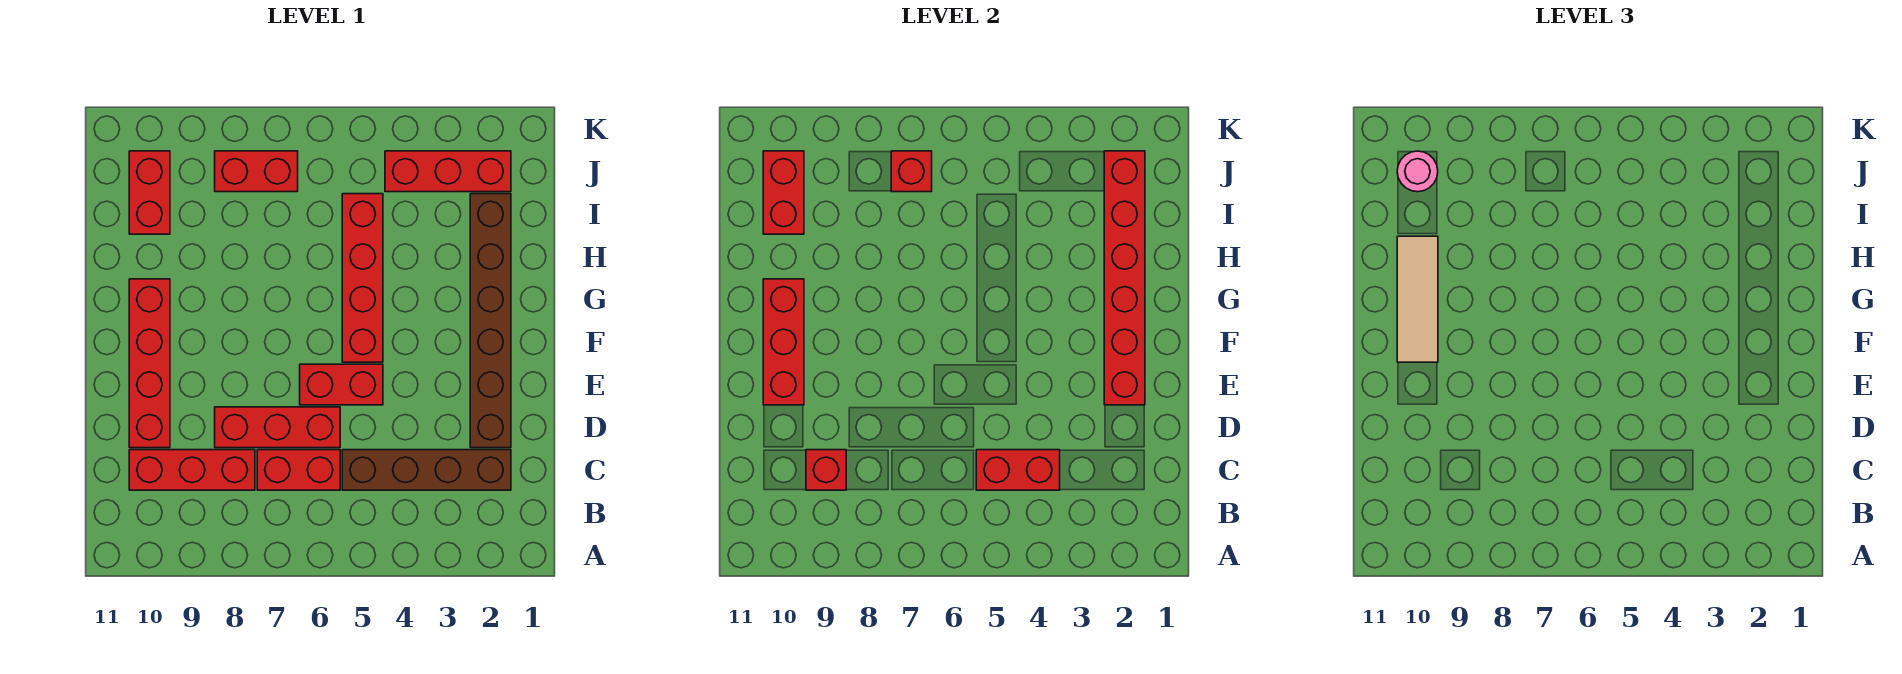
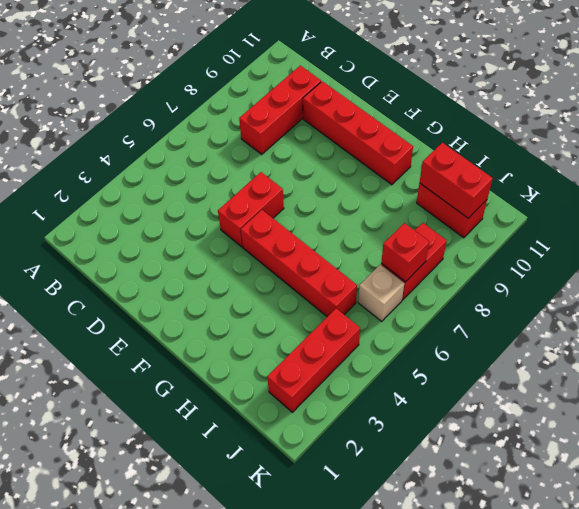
tan 1x1 brick [358,265,404,321] -> none
none -> brown 1x4 brick [342,450,511,490]
none -> red 1x2 brick [257,450,340,490]
none -> brown 1x6 brick [470,194,511,448]

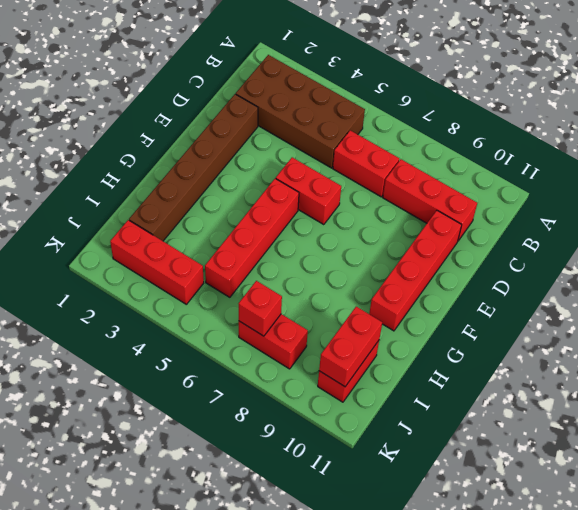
brown 2x4 brick [236,55,365,168] -> brown 1x4 brick [342,450,511,490]
none -> red 1x3 brick [215,407,340,448]
none -> red 1x2 brick [976,450,1060,490]
none -> red 1x1 brick [806,450,846,490]

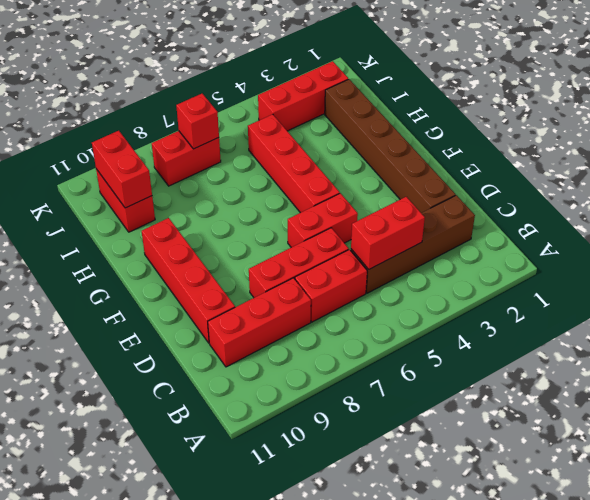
none -> red 1x1 brick [806,450,846,490]
none -> red 1x6 brick [1104,151,1145,405]
none -> red 1x3 brick [763,279,804,405]

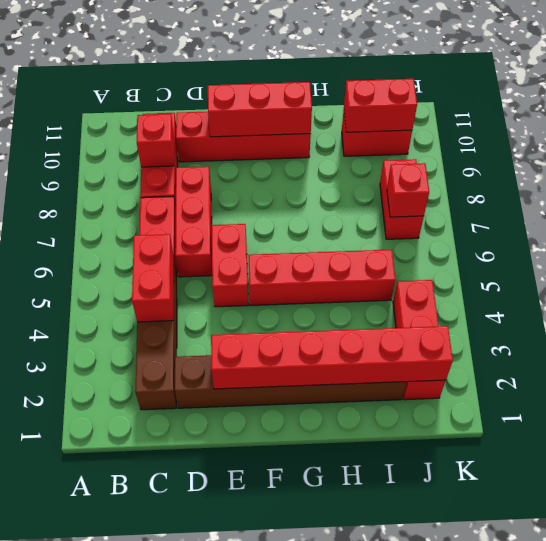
none -> tan 1x3 tile [1397,236,1438,362]
none -> pink 1x1 round brick [1397,151,1438,192]

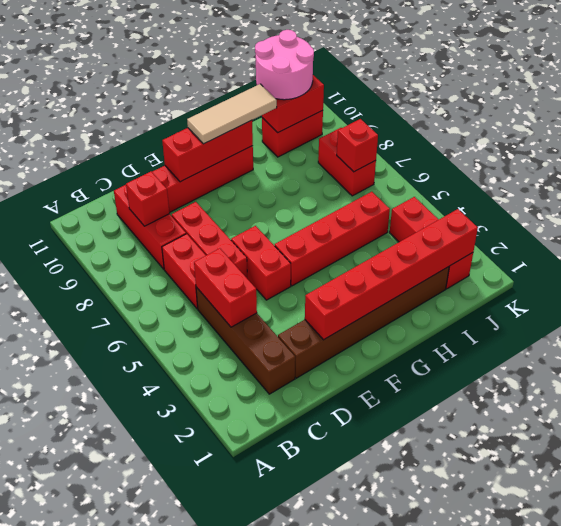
pink 2x2 round brick [255,30,314,100] -> pink 1x1 round brick [1397,151,1438,192]

